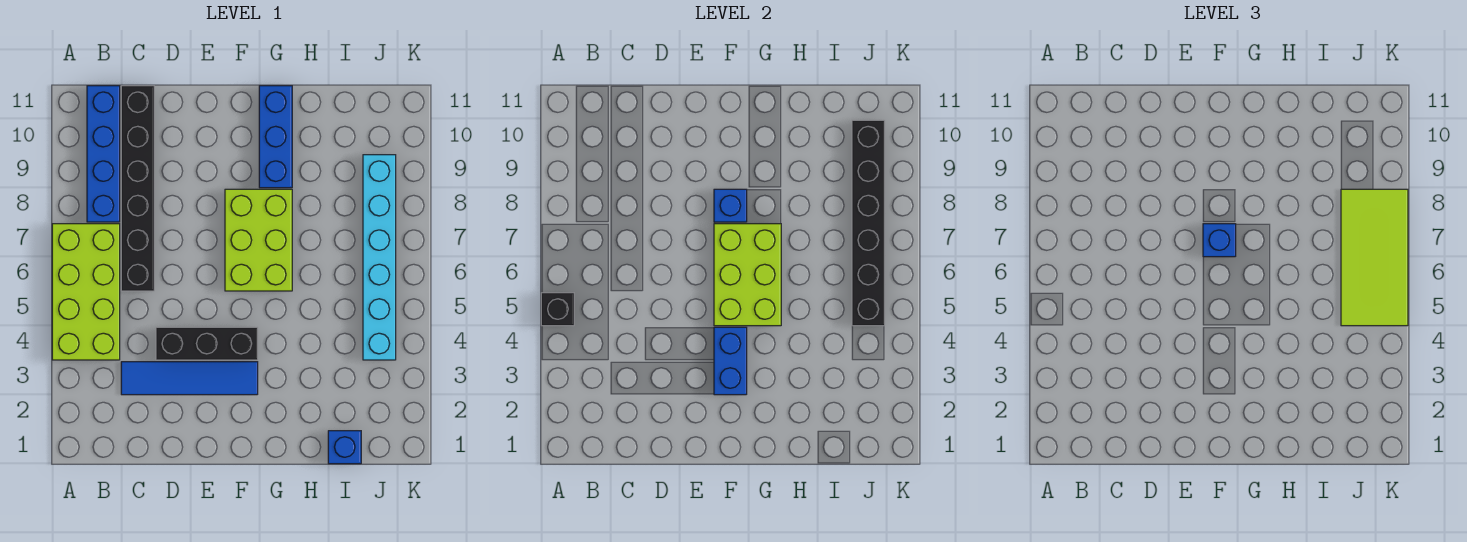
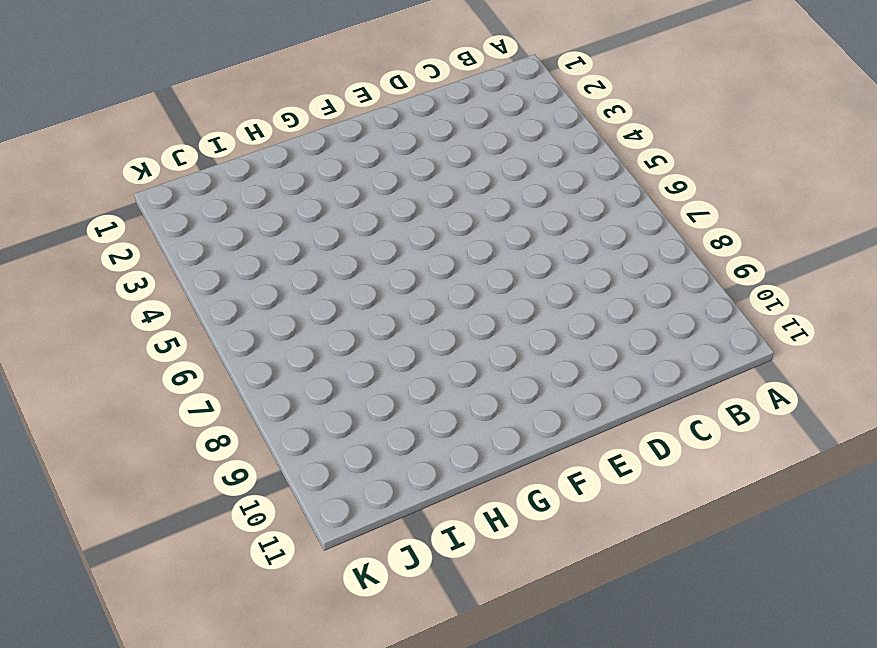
none -> lime 2x4 brick [52,224,120,360]
none -> blue 1x4 brick [87,86,120,222]
none -> blue 1x4 tile [121,362,258,395]

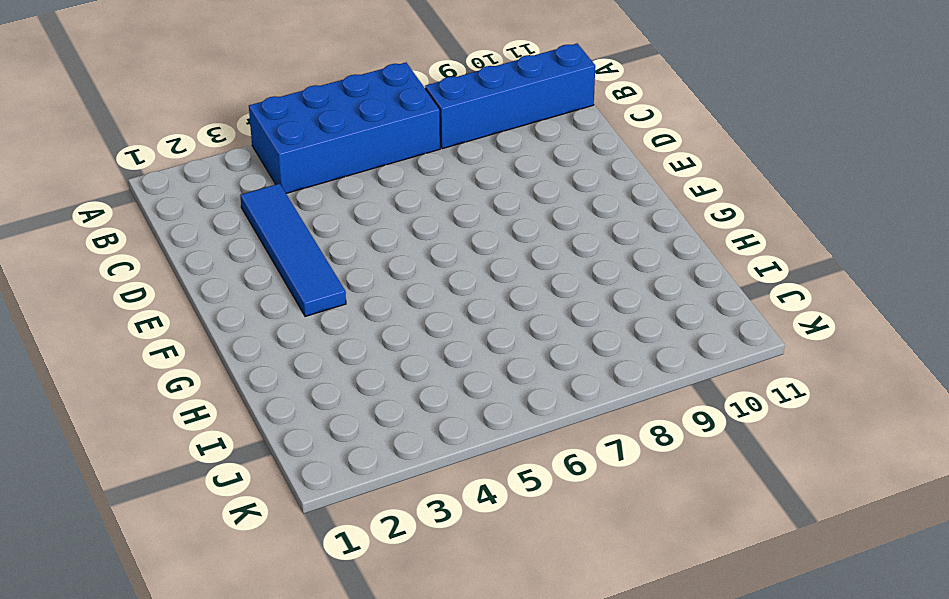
blue 2x4 brick [249,63,440,193] -> lime 2x4 brick [52,224,120,360]
none -> black 1x6 brick [121,86,154,291]
none -> black 1x3 brick [156,327,258,360]
none -> lime 2x3 brick [225,189,292,291]

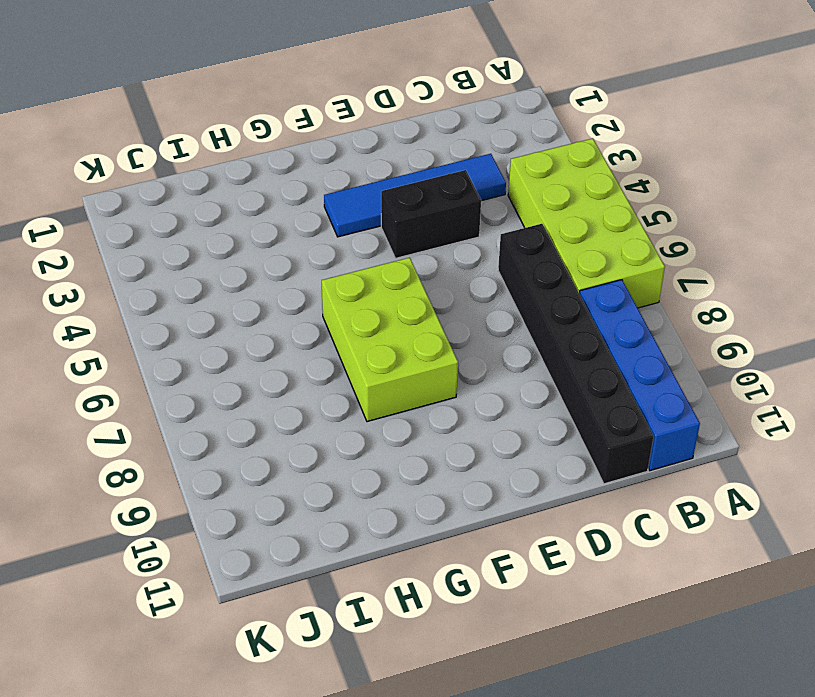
black 1x2 brick [381,170,481,258] -> black 1x3 brick [156,327,258,360]
none -> blue 1x3 brick [259,86,292,188]
none -> blue 1x1 brick [328,431,361,464]
none -> cyan 1x6 brick [363,155,396,360]

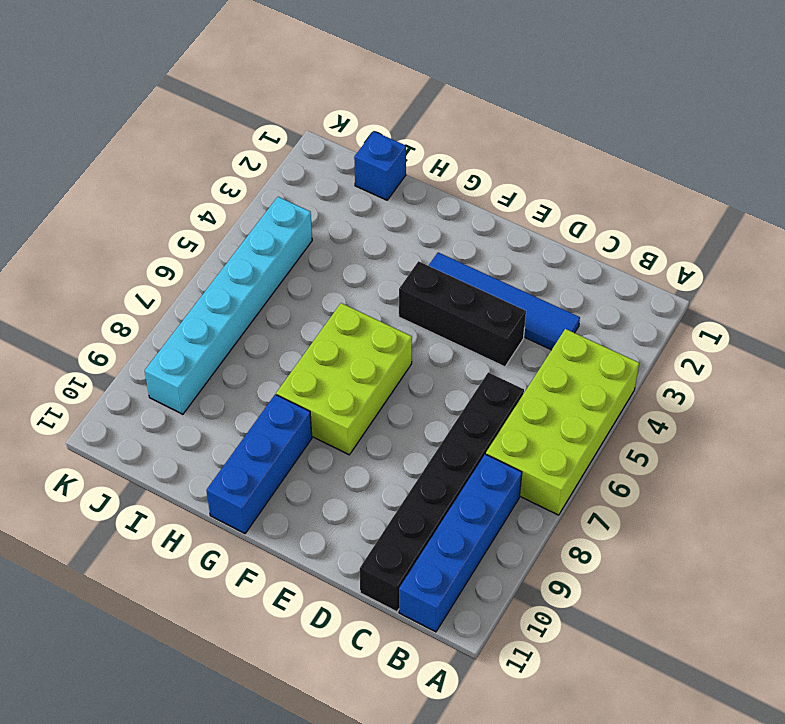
none -> black 1x1 brick [541,293,574,326]
none -> blue 1x2 brick [714,327,747,395]
none -> lime 2x3 brick [714,224,781,326]

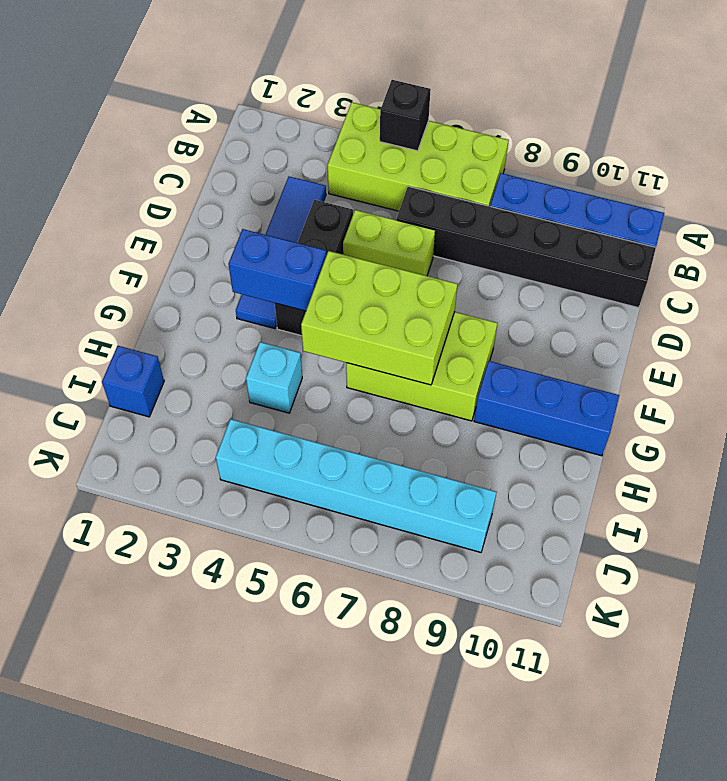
lime 1x2 brick [343,210,435,276] -> none
cyan 1x1 brick [246,342,302,413] -> none
none -> blue 1x1 brick [714,189,747,222]
none -> black 1x6 brick [852,120,885,326]
none -> blue 1x1 brick [1203,224,1236,257]

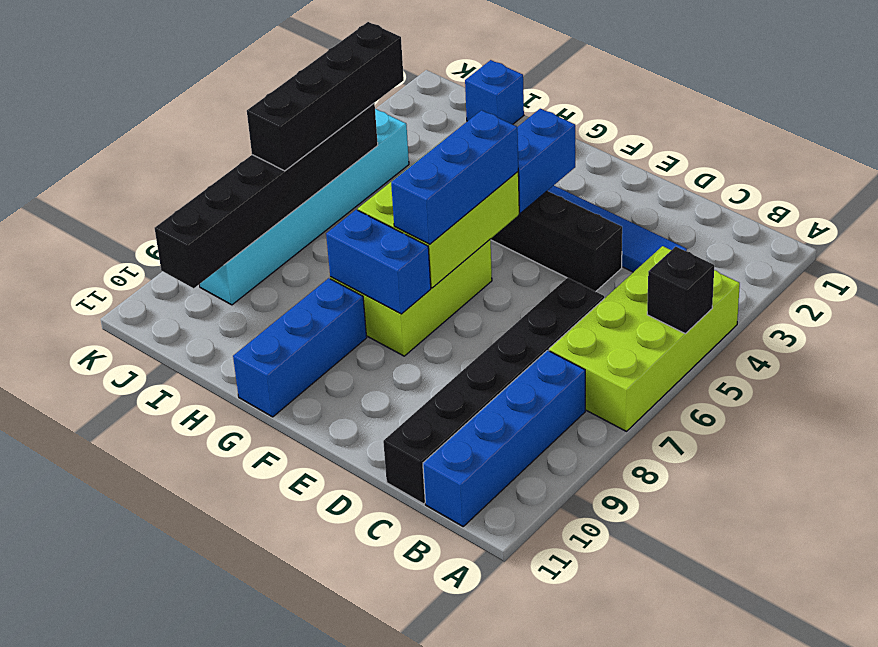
blue 1x3 brick [391,110,518,244] -> blue 1x1 brick [1203,224,1236,257]
blue 1x2 brick [326,210,431,314] -> blue 1x1 brick [714,189,747,222]
black 1x4 brick [247,22,404,171] -> lime 2x4 tile [1341,189,1408,326]

